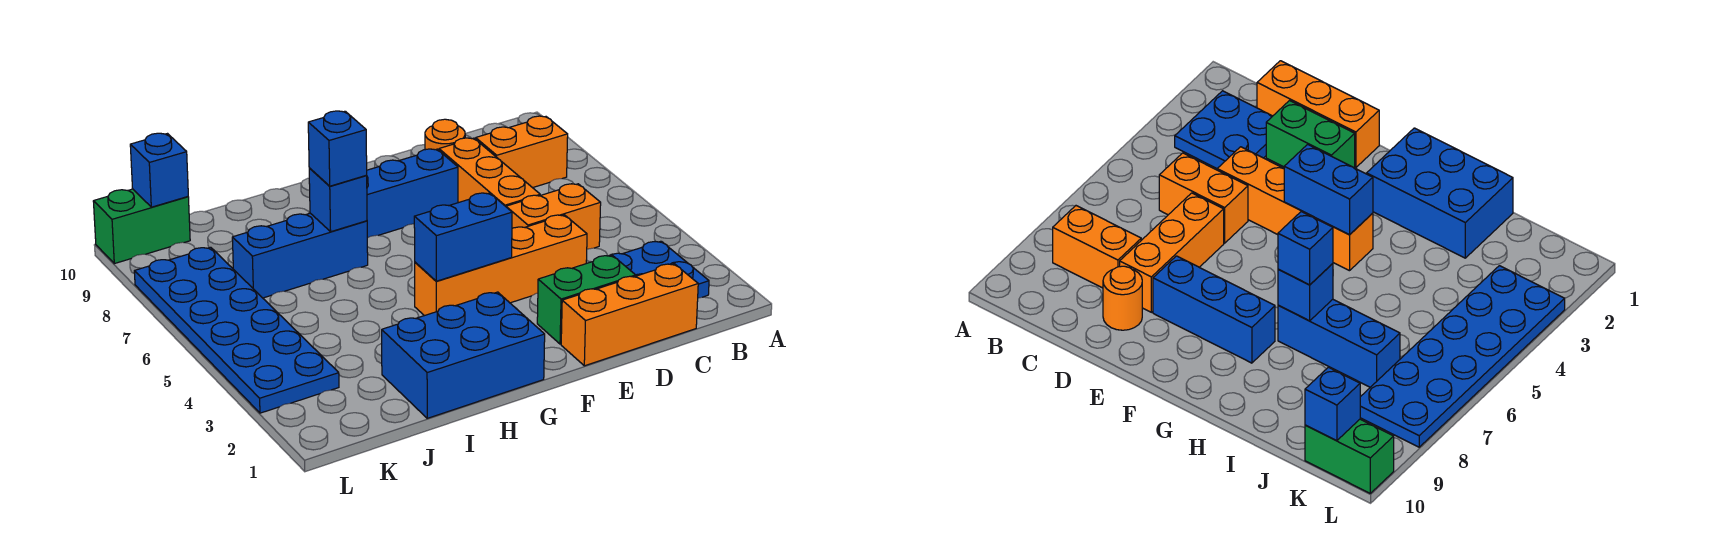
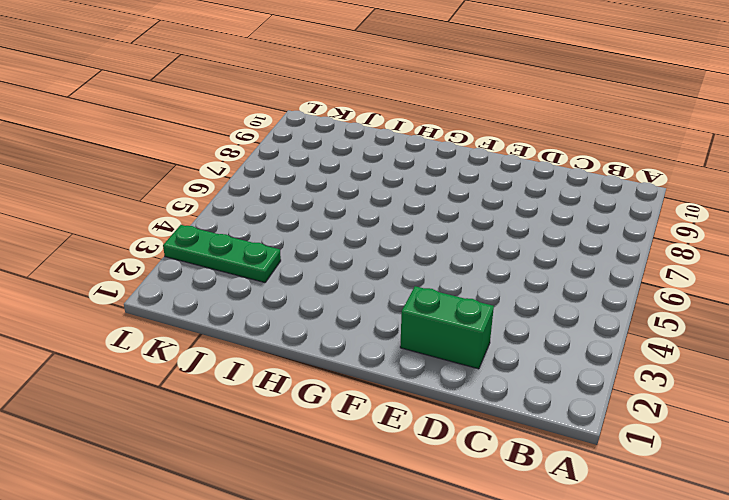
green 1x3 plate [163,225,281,283] -> blue 2x6 plate [134,247,339,413]
none -> blue 2x2 plate [609,241,709,298]
none -> orange 1x2 brick [476,116,568,188]
none -> orange 1x3 brick [561,264,698,366]

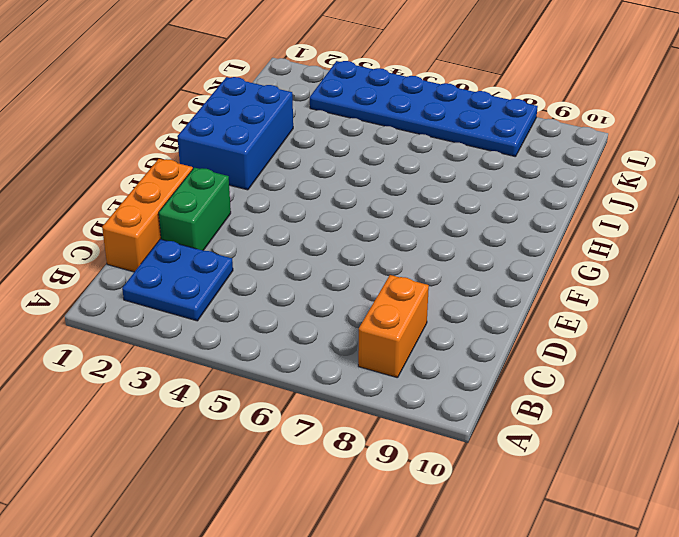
none -> orange 1x2 brick [506,184,601,249]
none -> orange 1x4 brick [415,215,587,316]
none -> orange 1x3 brick [439,138,540,206]

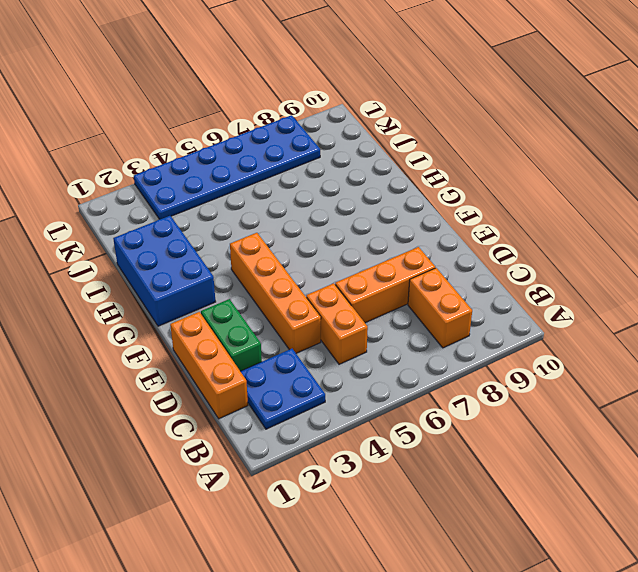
none -> orange 1x1 round brick [425,119,465,150]
none -> blue 1x3 brick [366,149,458,238]
none -> blue 1x3 brick [232,213,368,298]

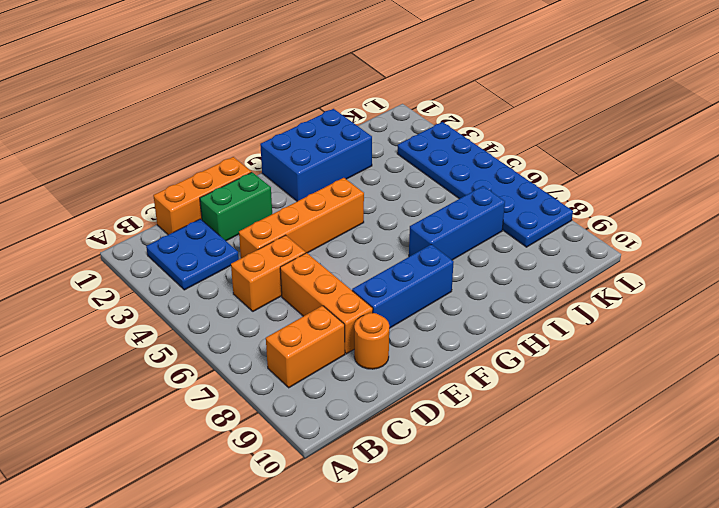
none -> green 1x2 brick [93,189,190,264]
none -> blue 1x2 brick [414,193,512,281]
none -> blue 1x1 brick [309,168,367,232]

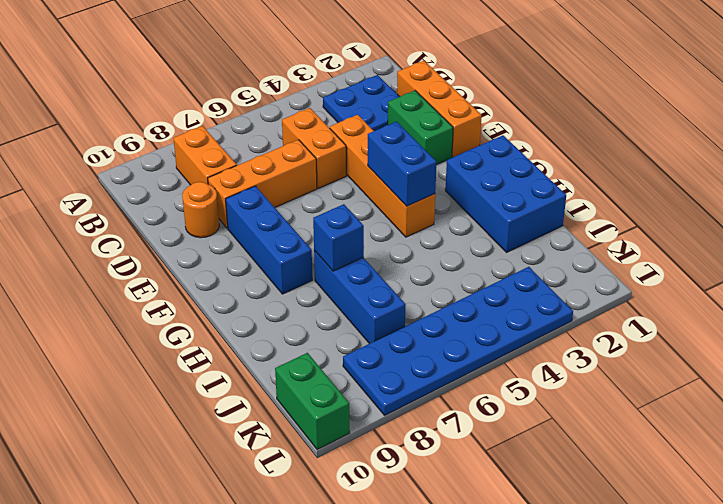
none -> blue 1x1 brick [130,133,188,207]
none -> blue 1x1 brick [308,111,367,186]

